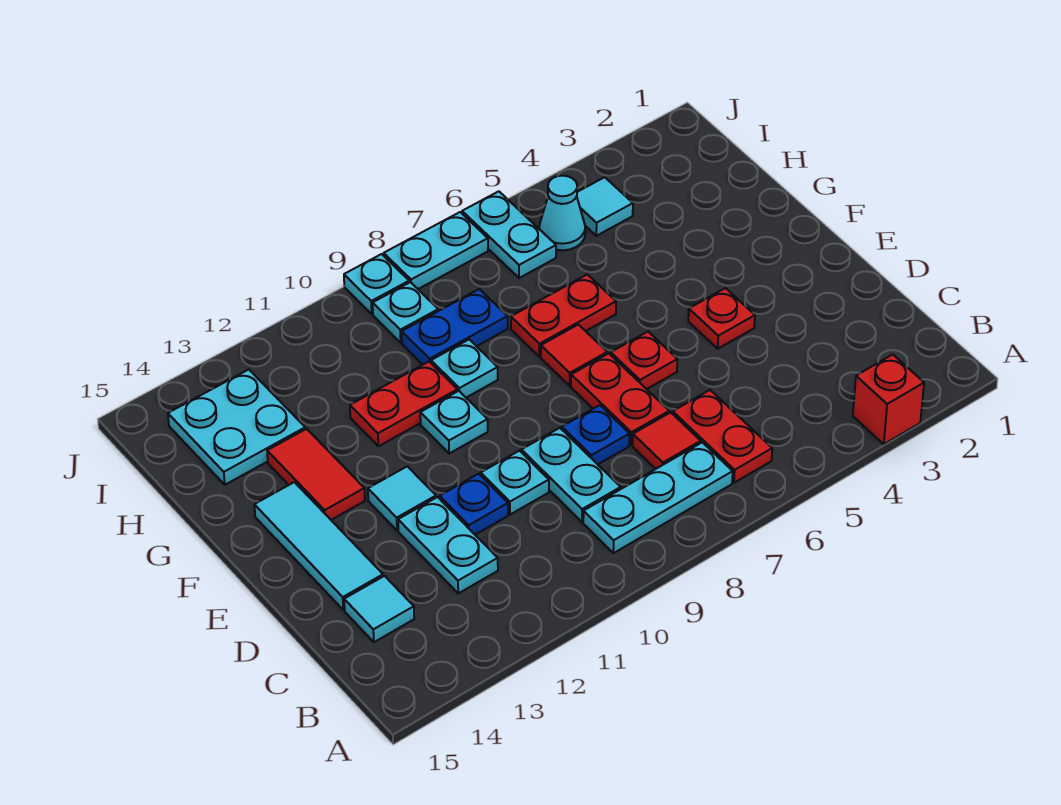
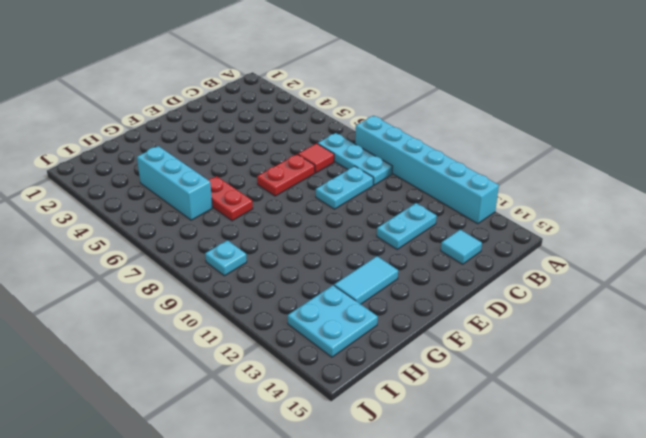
cyan 1x6 brick [355,116,499,224] -> none
cyan 1x2 tile [334,256,398,304] -> red 1x2 tile [267,429,365,520]
cyan 1x3 brick [137,146,213,220] -> none
none -> red 1x1 brick [853,355,924,444]
none -> red 1x2 plate [673,390,772,483]
none -> blue 1x1 plate [562,405,630,464]

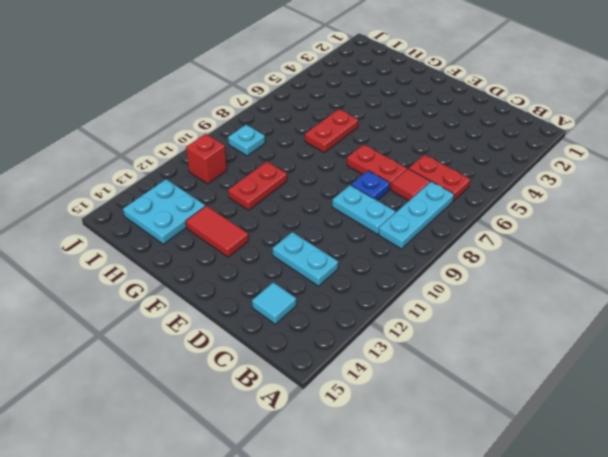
red 1x1 brick [186,134,227,184] -> red 1x1 brick moved to [853,355,924,444]
none -> cyan 1x1 plate [481,451,549,515]
none -> blue 1x1 plate [440,474,508,535]
none -> cyan 1x3 tile [254,482,383,610]

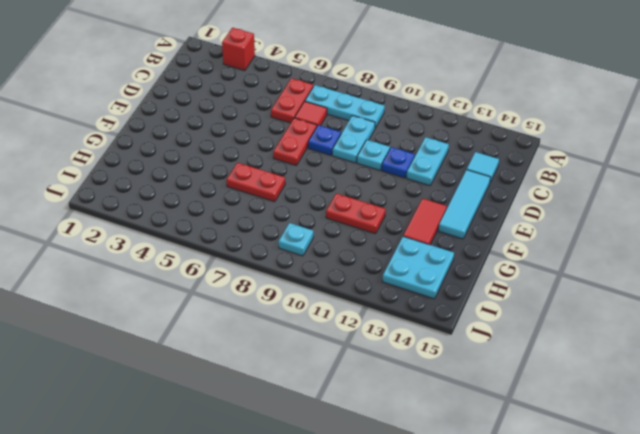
none -> red 1x1 plate [688,288,755,349]
none -> red 1x1 plate [611,332,677,389]
none -> cyan 1x1 tile [368,466,436,531]

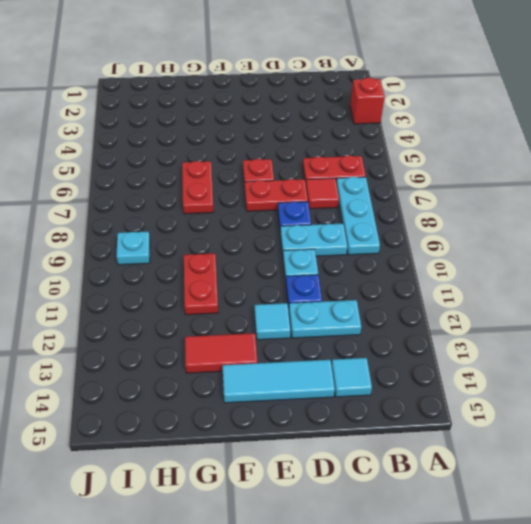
none -> red 1x1 plate [688,288,755,349]
none -> red 1x1 tile [541,325,607,386]
none -> cyan 1x1 plate [420,391,488,454]

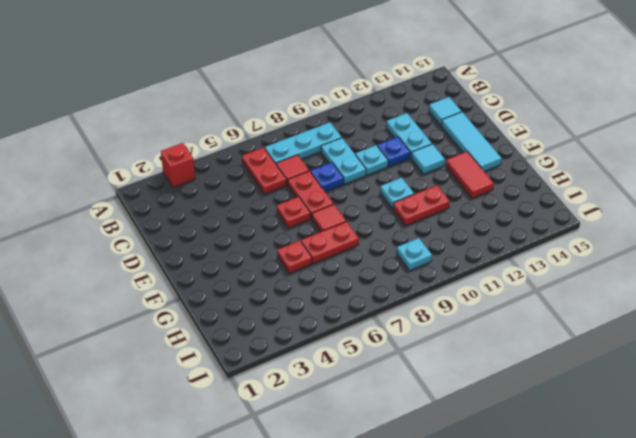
red 1x1 plate [278,241,312,273] -> red 1x1 plate moved to [688,288,755,349]
none -> cyan 1x1 plate [431,340,498,398]
none -> blue 1x2 plate [402,289,508,365]
none -> cyan 2x2 plate [168,370,305,485]

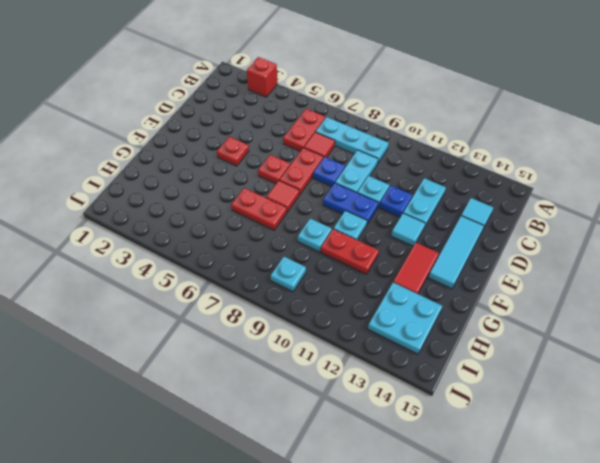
blue 1x2 plate [323,183,378,224] -> blue 1x2 plate moved to [402,289,508,365]
none -> cyan 1x1 tile [577,177,633,236]
none -> cyan 1x1 cone [539,176,585,250]
none -> cyan 1x2 plate [462,191,556,278]

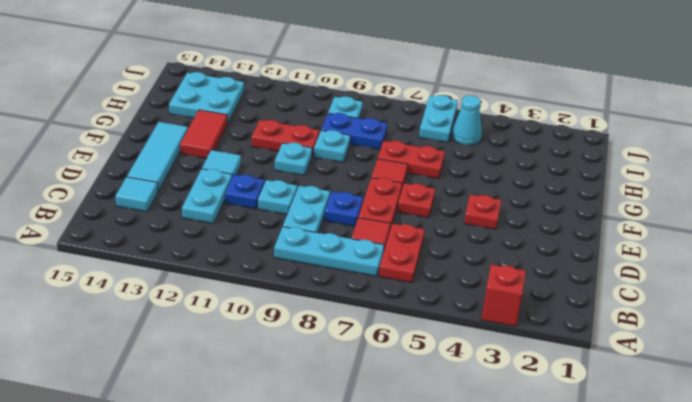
none -> cyan 1x1 tile [577,177,633,236]
none -> cyan 1x2 plate [384,212,488,289]
none -> cyan 1x1 plate [344,254,409,314]

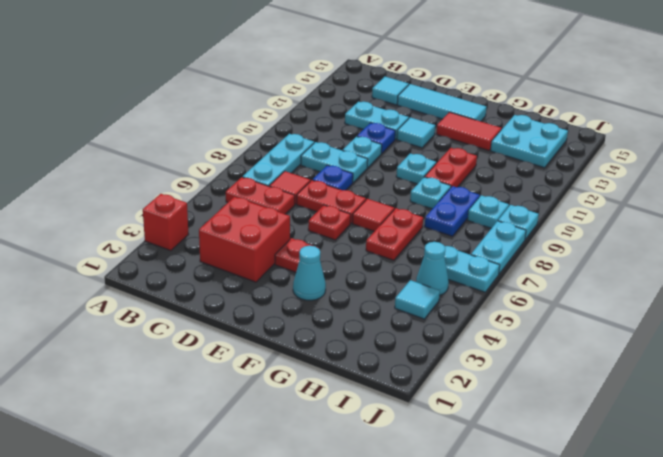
red 2x2 brick [199,197,290,282] -> none
cyan 1x1 cone [293,246,326,300] -> none

